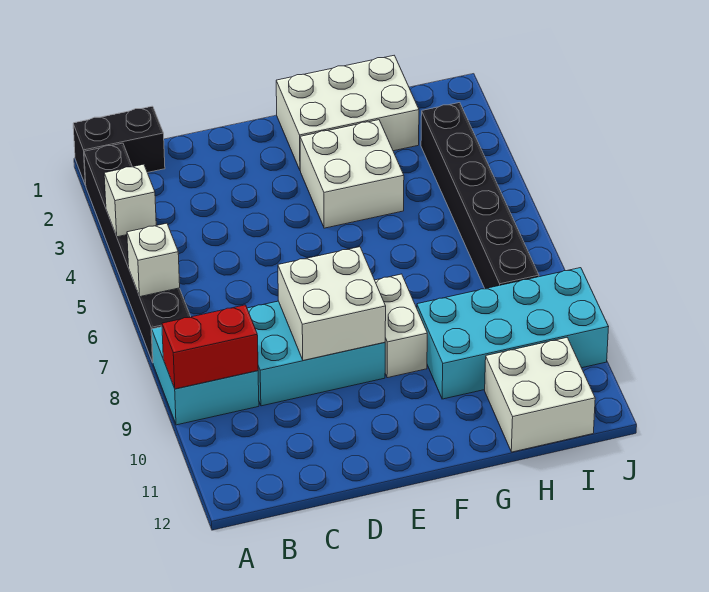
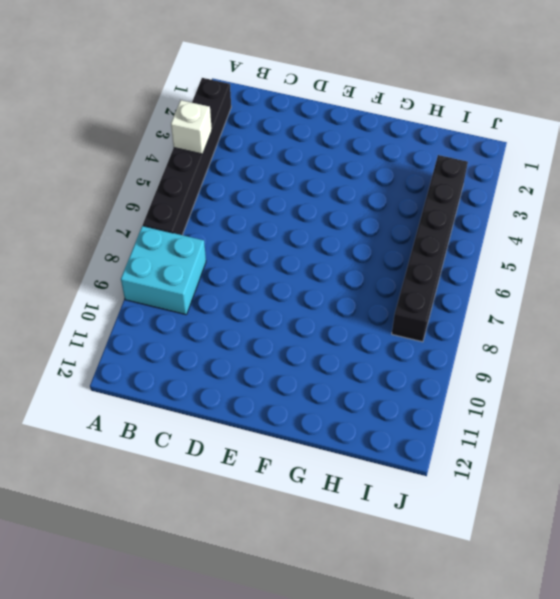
none -> black 1x2 brick [73,106,165,185]
none -> cyan 2x3 brick [247,301,385,406]
none -> white 2x3 brick [276,56,419,170]

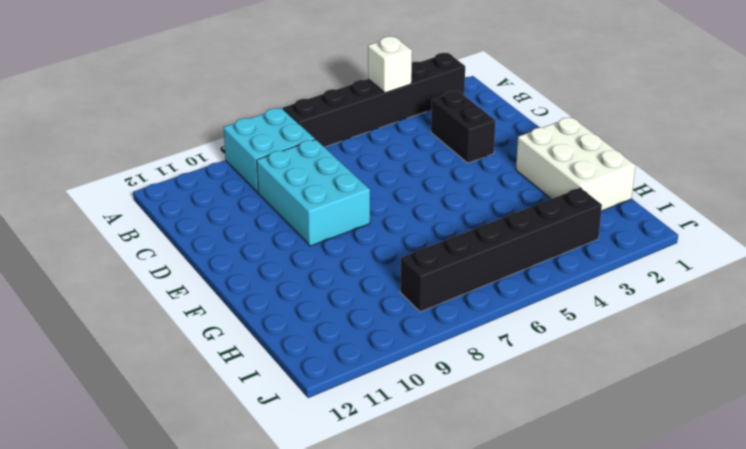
black 1x2 brick [431,91,496,163] -> black 1x2 brick moved to [73,106,165,185]
none -> white 2x2 brick [300,120,404,228]
none -> white 1x2 brick [375,274,427,378]
none -> cyan 2x4 brick [417,268,608,399]

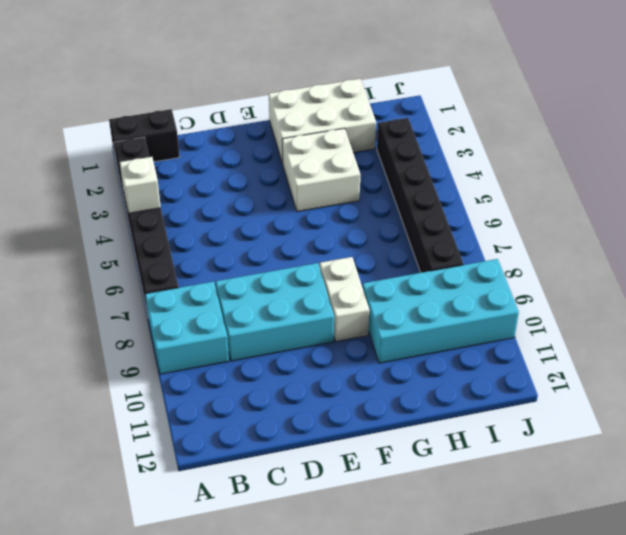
none -> white 2x2 brick [485,338,595,452]
none -> white 1x1 brick [127,223,180,297]
none -> red 1x2 brick [162,305,258,389]

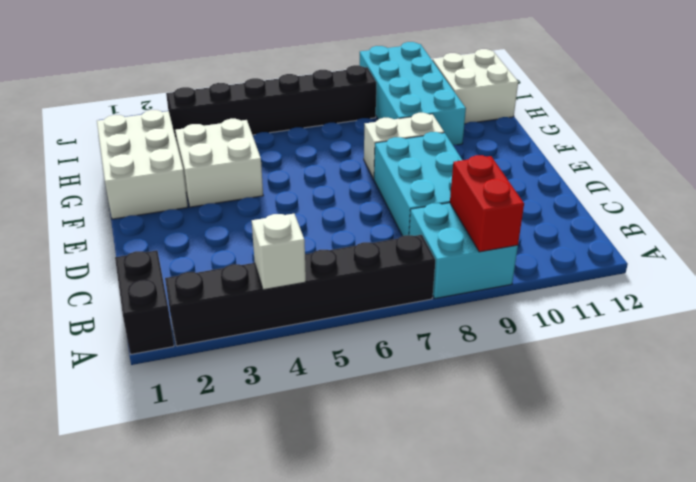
none -> white 1x1 brick [127,223,180,297]
none -> white 2x2 brick [278,247,386,361]

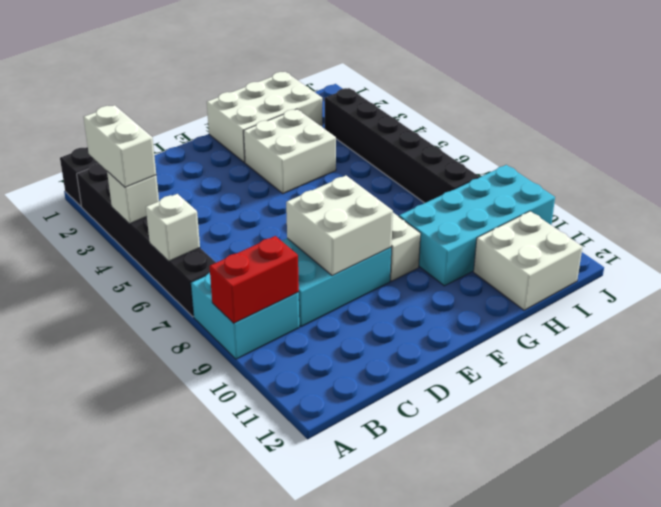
white 1x2 brick [83,105,156,187] -> none

